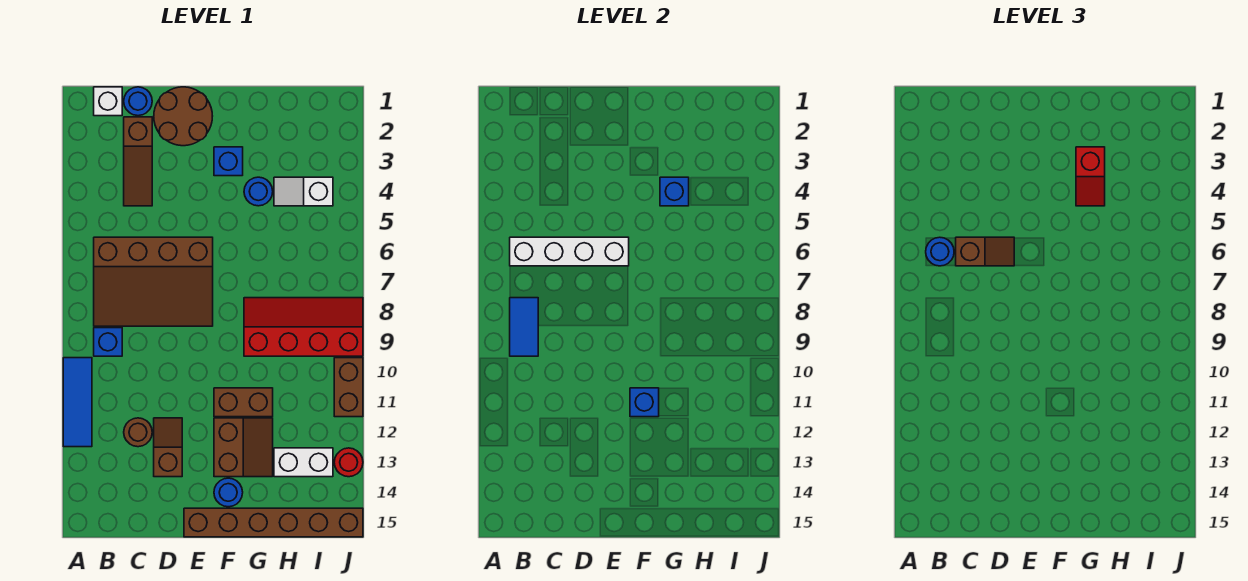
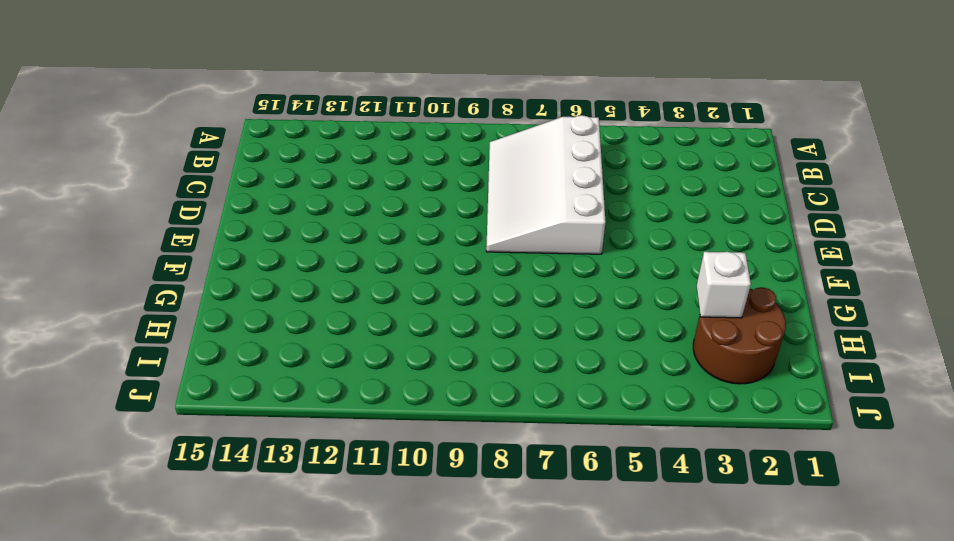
white 3x4 slope [486,115,606,254] -> brown 3x4 slope [94,237,213,326]
brown 2x2 round brick [693,287,786,384] -> brown 2x2 round brick moved to [154,87,212,146]
white 1x1 brick [696,252,751,318] -> white 1x1 brick moved to [94,87,122,116]
none -> blue 1x3 tile [63,358,92,447]
none -> blue 1x1 brick [94,328,122,356]
none -> blue 1x1 round brick [124,87,152,116]

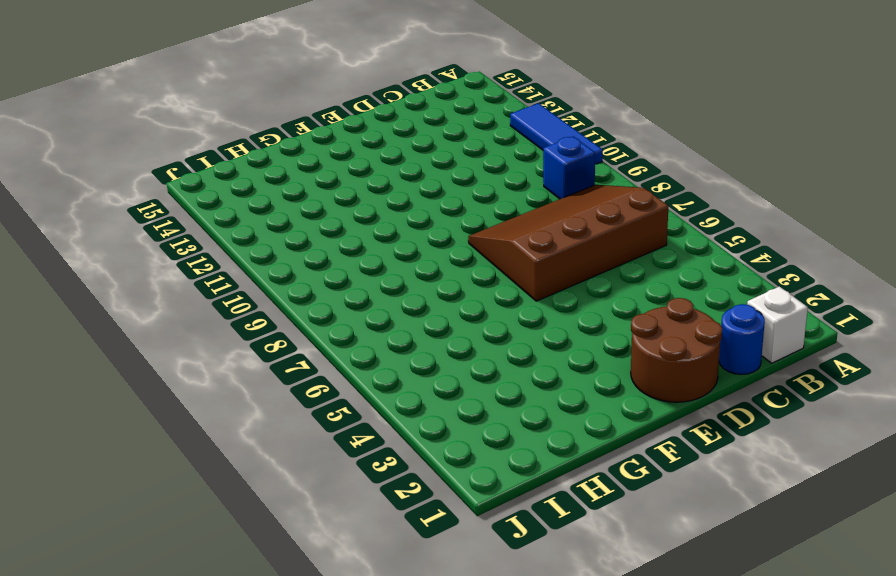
none -> brown 1x3 slope [124,117,152,206]
none -> brown 1x1 round brick [124,418,152,447]
none -> brown 1x2 slope [154,418,182,477]

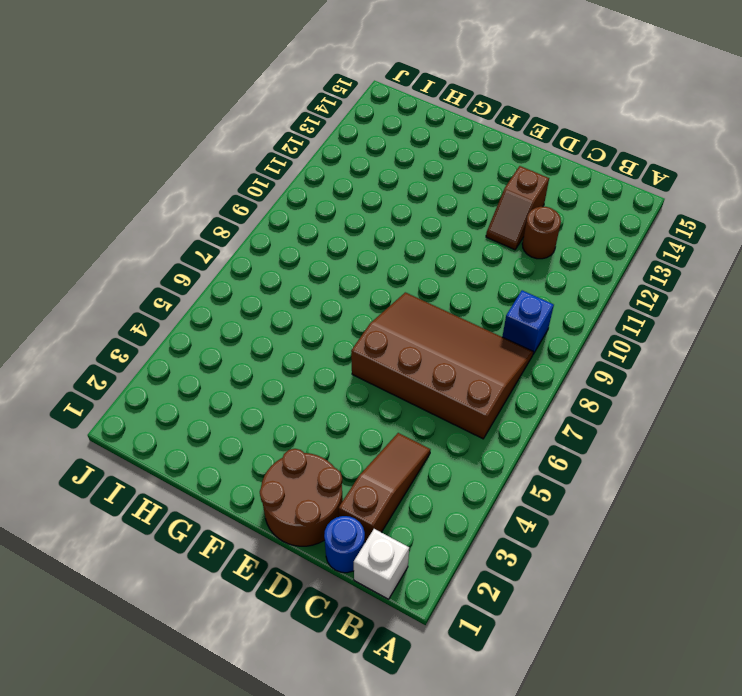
none -> blue 1x3 tile [63,358,92,447]
none -> brown 1x6 brick [184,508,363,537]
none -> blue 1x1 brick [214,147,243,176]

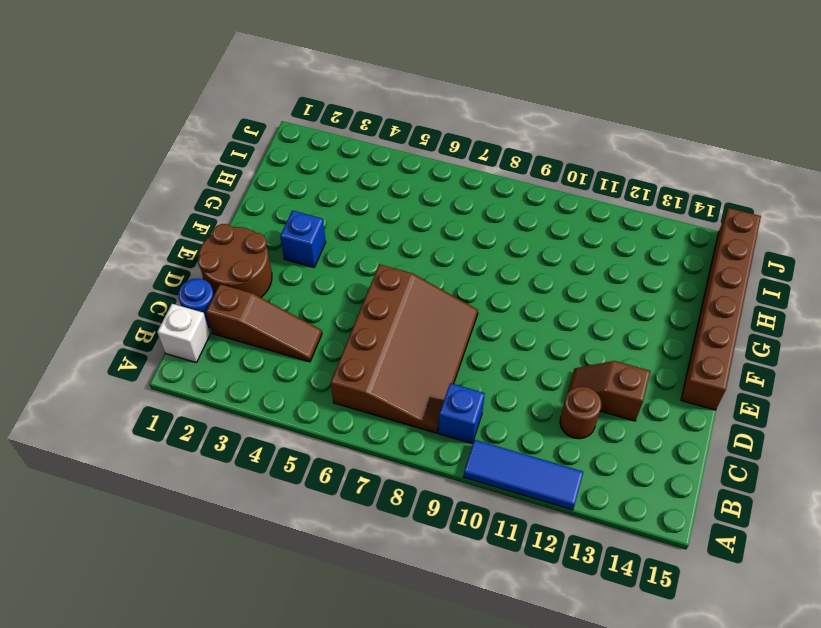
none -> brown 1x2 brick [214,388,273,417]
none -> brown 2x2 slope [214,418,273,477]
none -> blue 1x1 round brick [214,478,243,507]

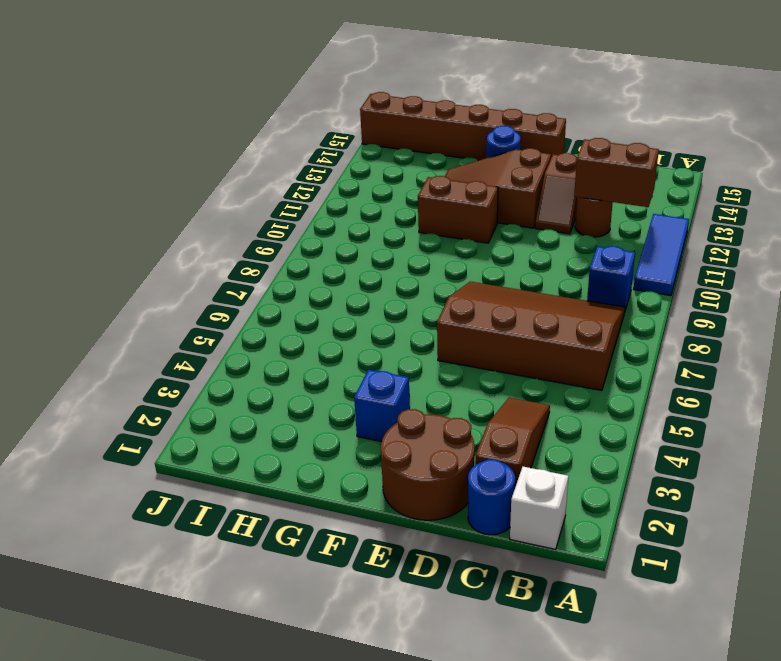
brown 1x2 brick [574,138,659,207] -> brown 1x2 brick turned to [334,358,363,417]
brown 2x3 slope [445,148,551,228] -> brown 2x2 slope [214,418,273,477]
none -> blue 1x1 round brick [244,177,273,206]
none -> red 2x4 slope [244,298,363,356]
none -> white 1x2 slope [274,177,333,206]

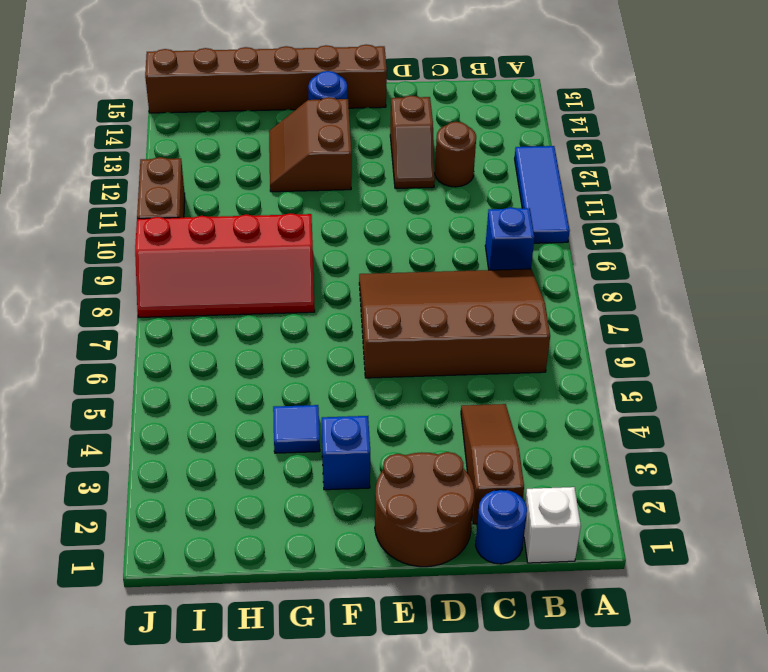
blue 1x1 tile [273,405,320,453] -> blue 1x1 round brick [244,177,273,206]
none -> brown 1x2 brick [214,388,273,417]
none -> white 1x2 slope [274,177,333,206]
none -> white 1x2 brick [274,448,333,477]

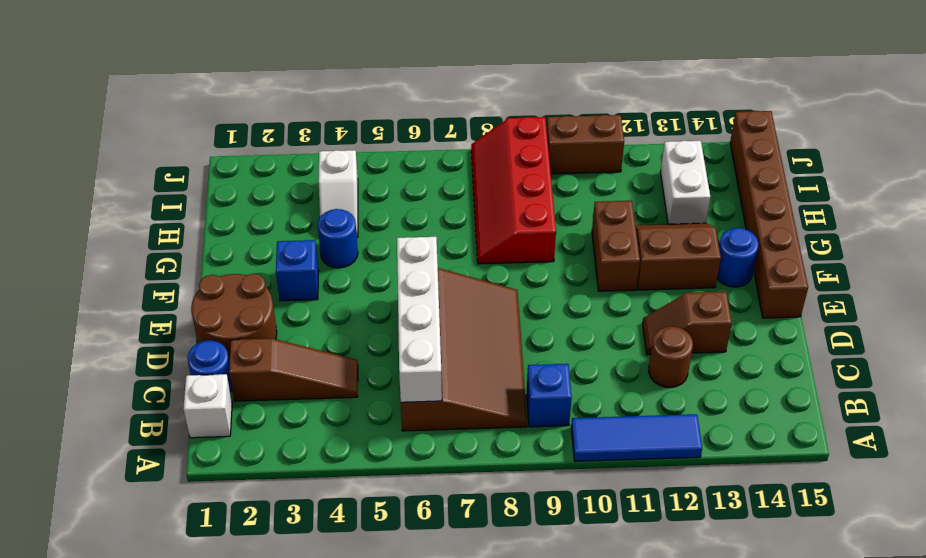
none -> red 1x1 round brick [334,448,363,477]
none -> blue 1x2 tile [510,298,538,356]
none -> blue 1x1 brick [630,388,659,417]

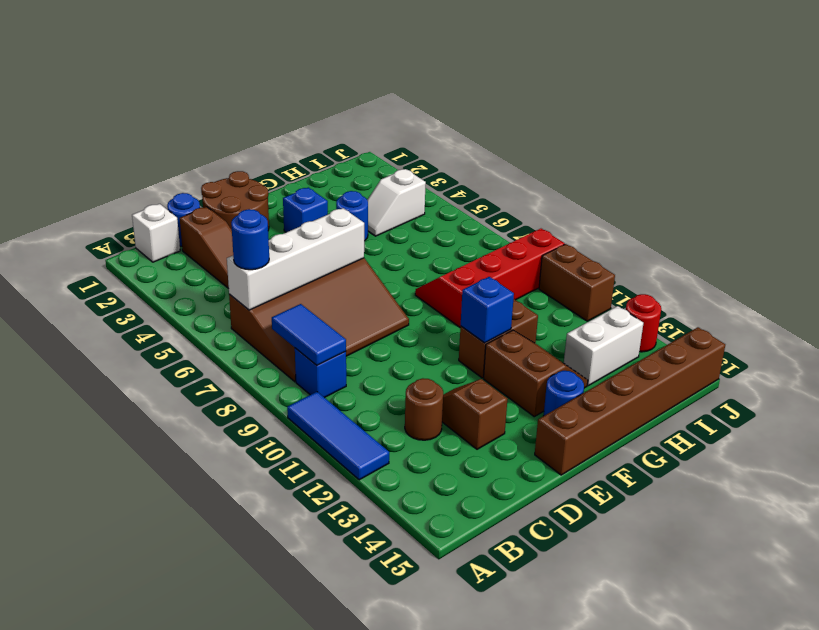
none -> blue 1x1 brick [660,177,689,206]
none -> brown 1x2 slope [956,237,1014,266]
none -> red 1x2 slope [1076,147,1105,206]

